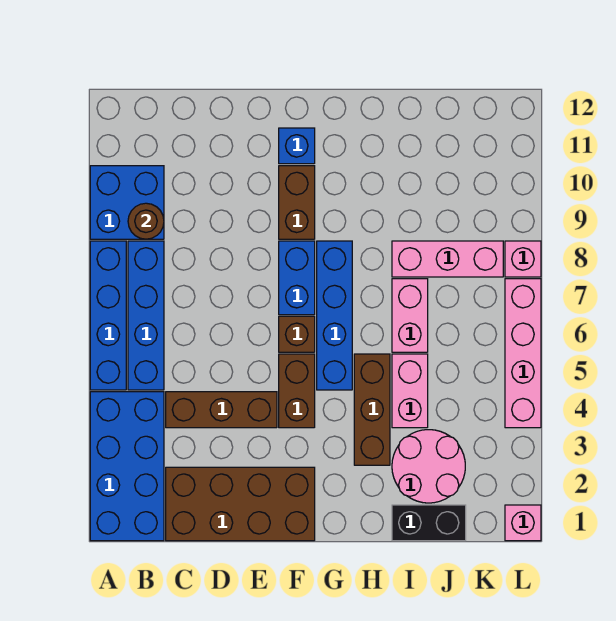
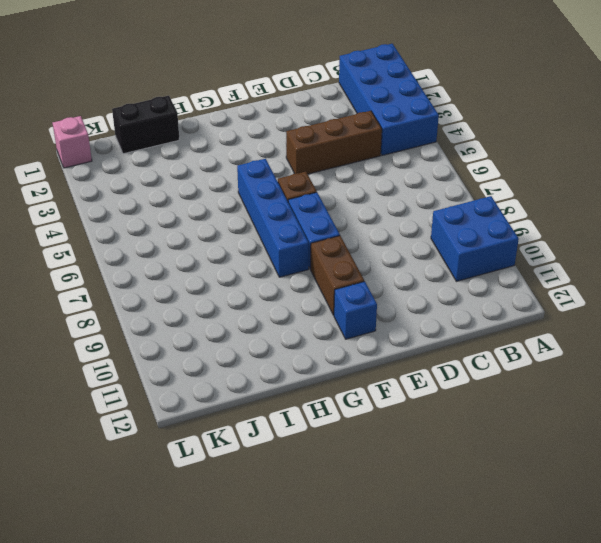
none -> blue 1x4 brick [90,241,126,390]
none -> blue 1x4 brick [128,241,164,390]
none -> brown 2x4 brick [166,467,315,541]

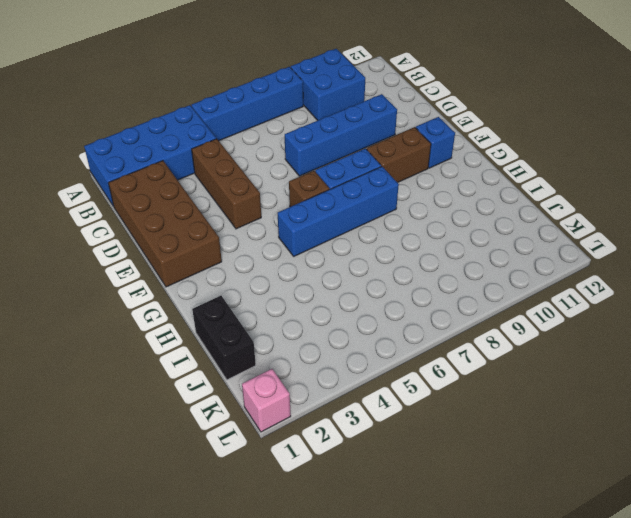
blue 1x4 brick [285,94,397,176] -> blue 1x4 brick moved to [128,241,164,390]
none -> brown 1x2 brick [279,354,315,428]
none -> brown 1x3 brick [354,354,390,465]
none -> pink 2x2 round brick [392,430,465,503]

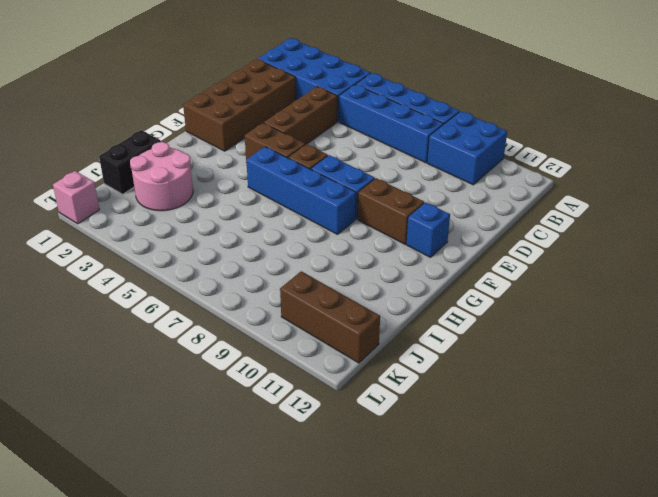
brown 1x3 brick [280,271,380,363] -> brown 1x3 brick moved to [354,354,390,465]
none -> pink 1x2 brick [392,354,428,428]
none -> pink 1x2 brick [392,279,428,352]
none -> pink 1x3 brick [392,241,503,277]

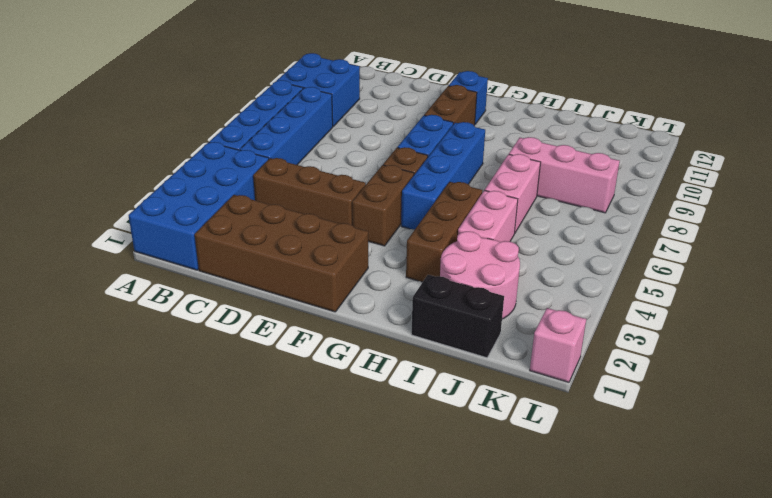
none -> pink 1x4 brick [505,279,541,428]
none -> pink 1x1 brick [505,241,541,277]
none -> brown 1x1 round brick [128,203,164,239]

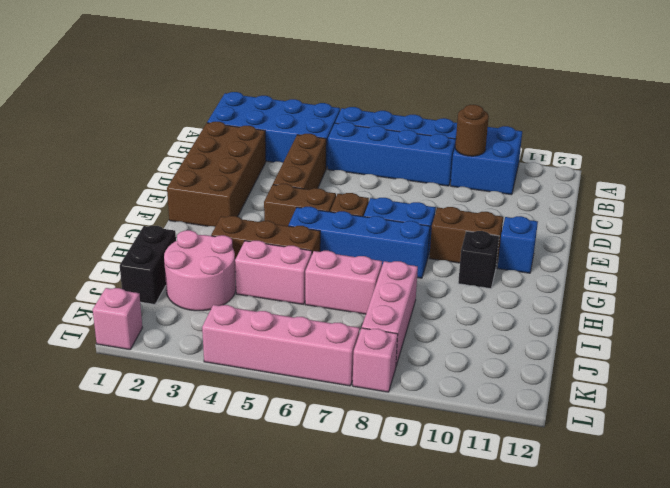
black 1x1 brick [458,231,499,289] -> none

